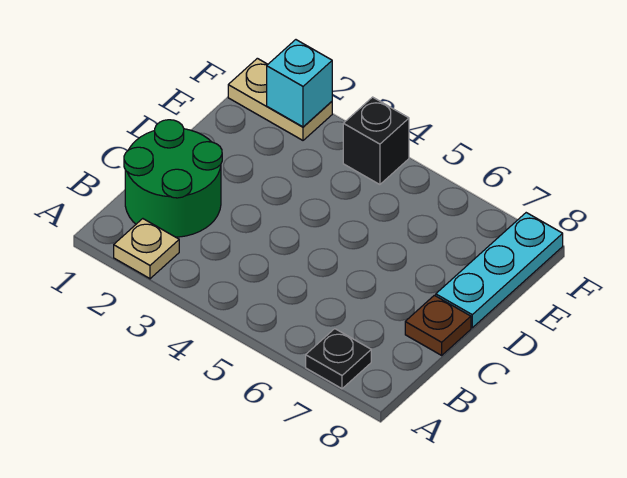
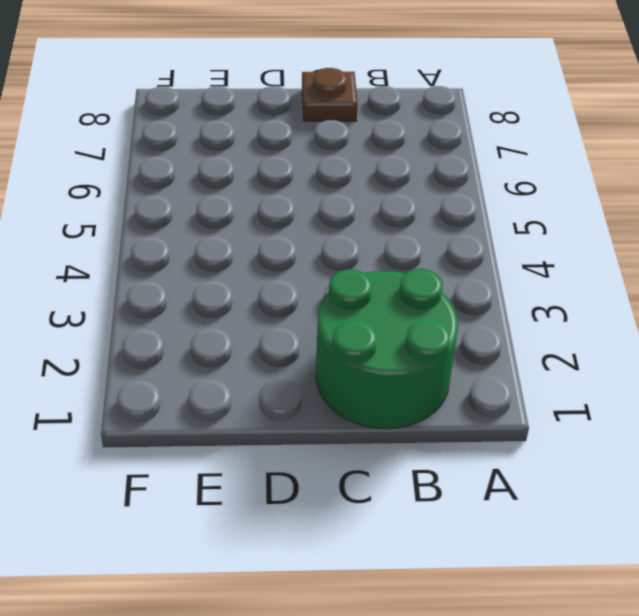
none -> tan 1x1 plate [114,219,179,279]
none -> black 1x1 plate [306,329,371,389]

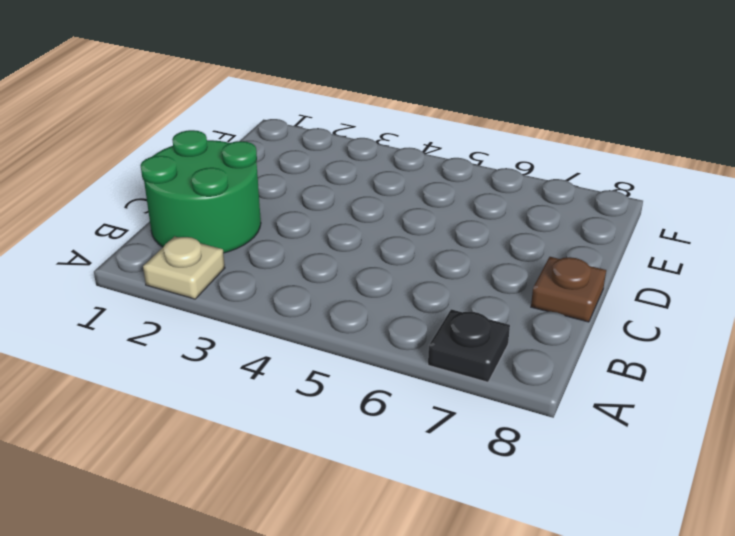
none -> cyan 1x3 plate [436,213,563,328]
none -> tan 1x2 plate [228,58,332,140]

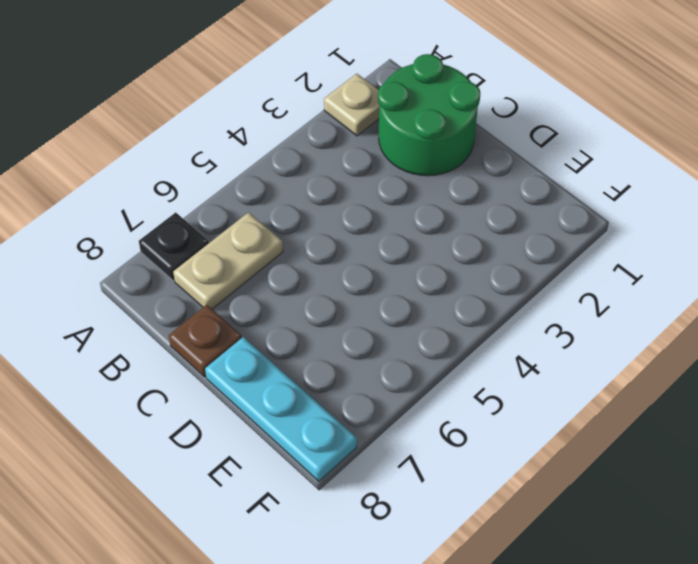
tan 1x2 plate [173,212,283,309] -> tan 1x2 plate moved to [228,58,332,140]
none -> black 1x1 brick [343,97,409,185]
none -> cyan 1x1 brick [267,40,332,127]

